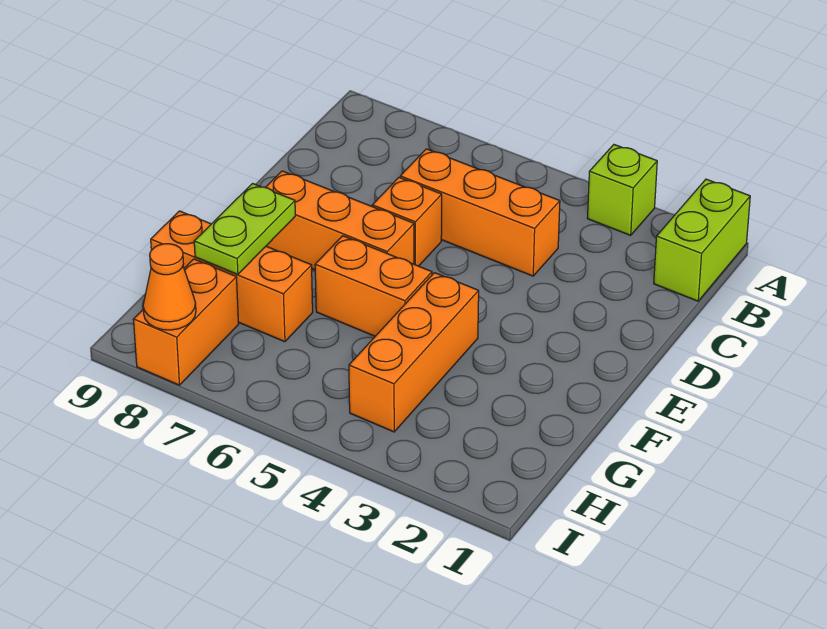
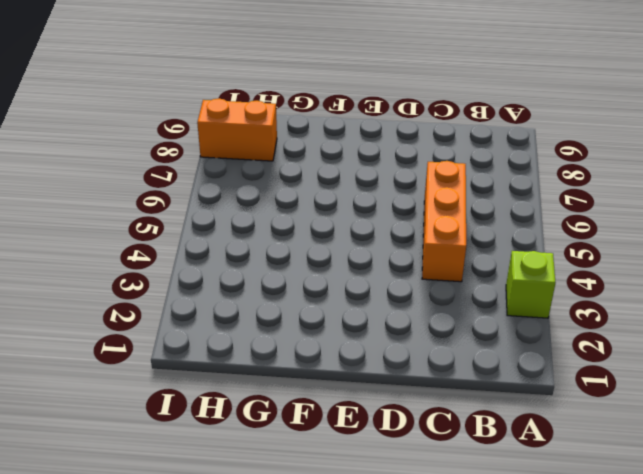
none -> lime 1x2 brick [654,179,750,301]
none -> orange 1x1 brick [372,177,442,266]

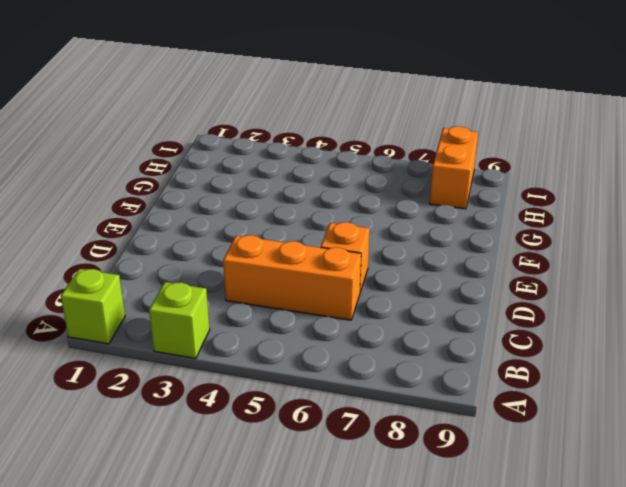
lime 1x1 brick [61,269,125,344] -> lime 1x2 brick [654,179,750,301]
none -> orange 1x3 brick [266,171,414,270]
none -> orange 1x3 brick [349,273,479,432]

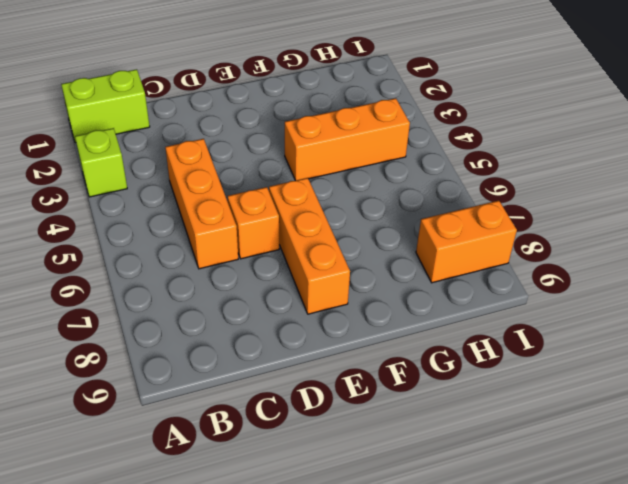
none -> orange 1x2 brick [315,236,432,336]
none -> orange 1x3 brick [151,211,313,342]

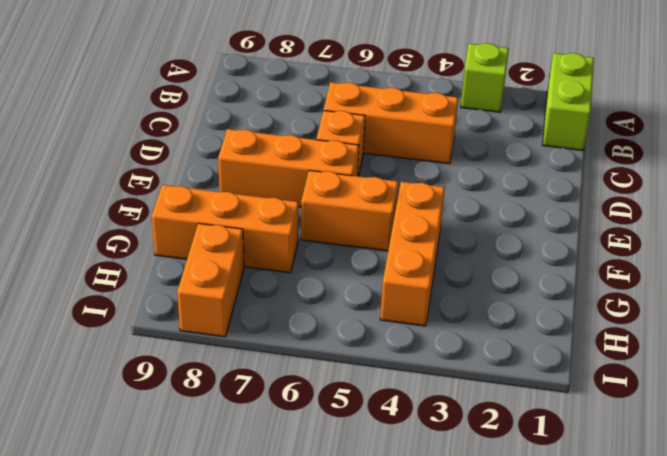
none -> lime 1x2 plate [194,183,295,274]
none -> orange 1x1 cone [143,244,196,330]

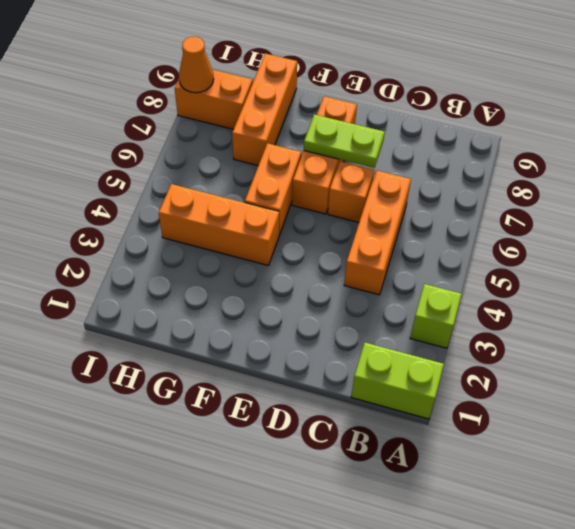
lime 1x2 plate [304,114,385,168] -> lime 1x2 plate moved to [194,183,295,274]

